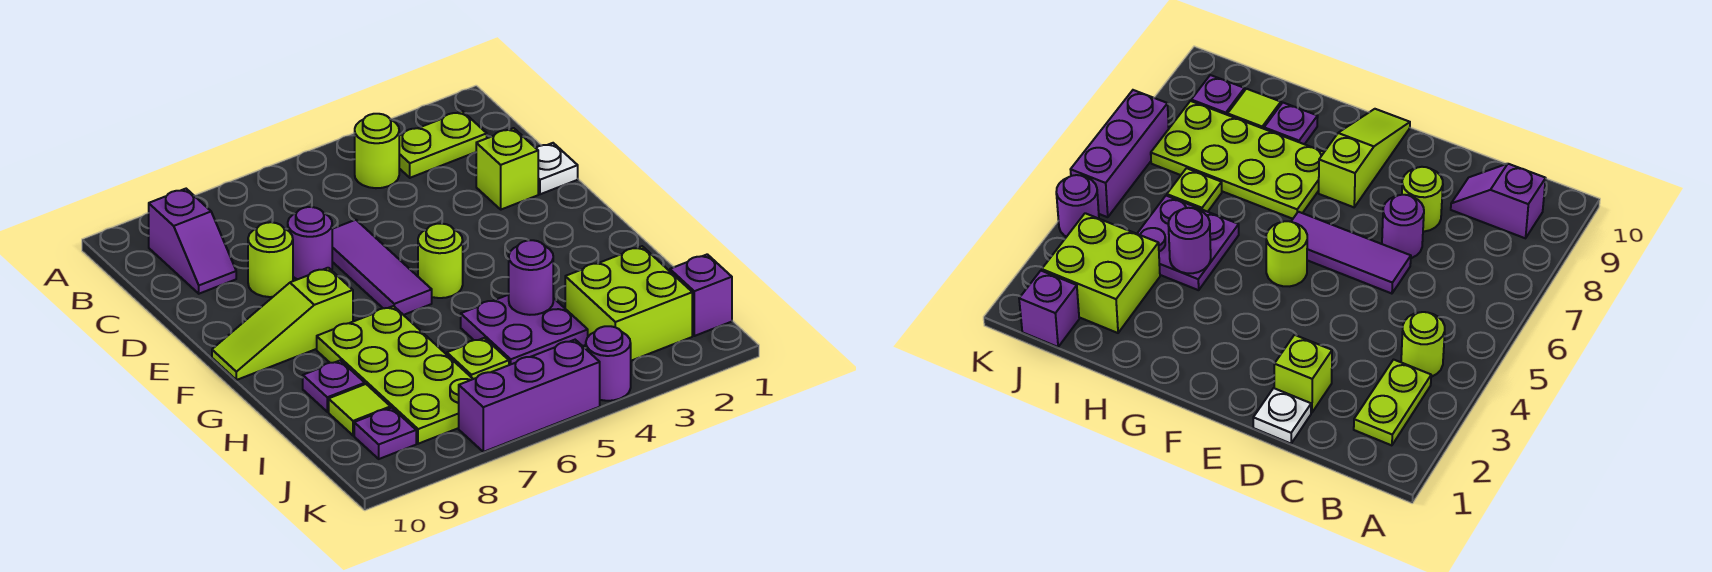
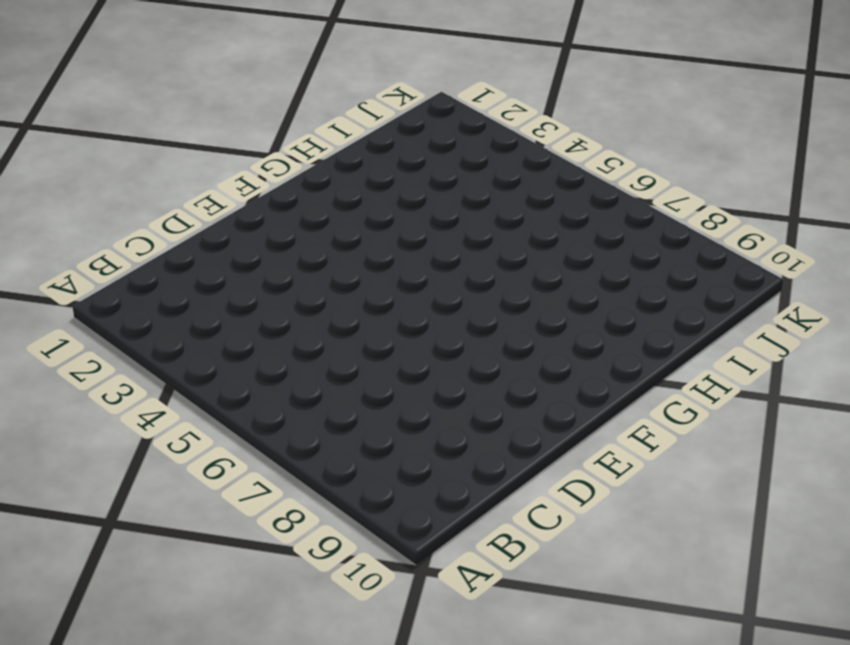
none -> lime 1x2 plate [399,111,487,178]
none -> lime 1x1 round brick [355,114,399,188]
none -> purple 1x2 slope [149,189,236,294]

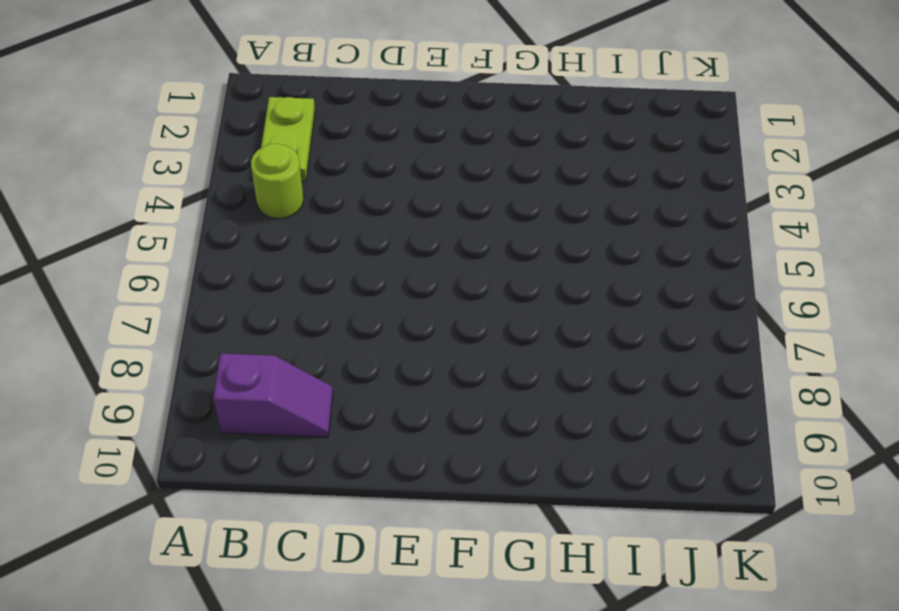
none -> white 1x1 plate [536,143,578,194]
none -> lime 1x1 brick [476,128,538,210]
none -> purple 1x3 tile [332,220,432,315]

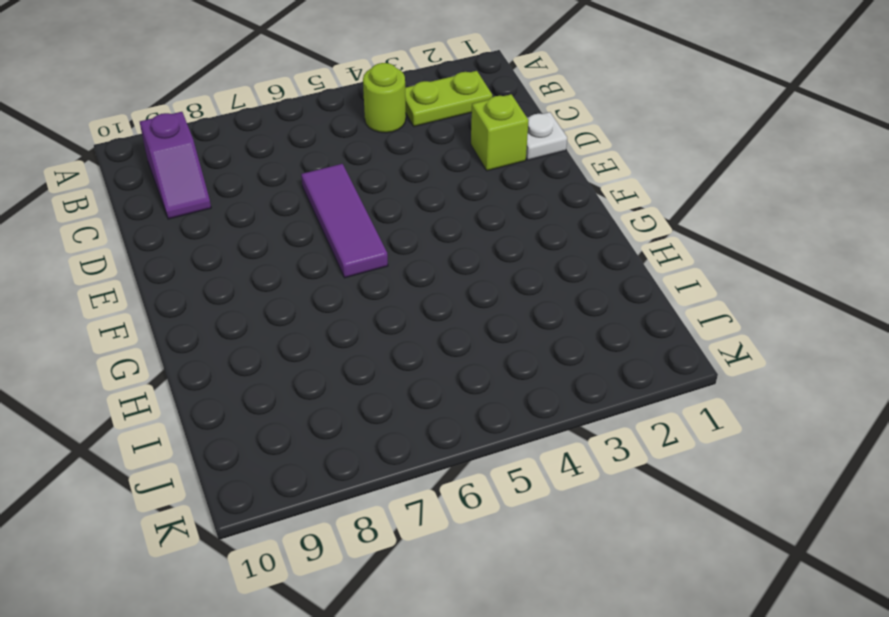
none -> purple 1x1 round brick [288,207,332,279]
none -> lime 1x1 round brick [248,222,293,297]
none -> lime 1x1 round brick [418,224,463,298]

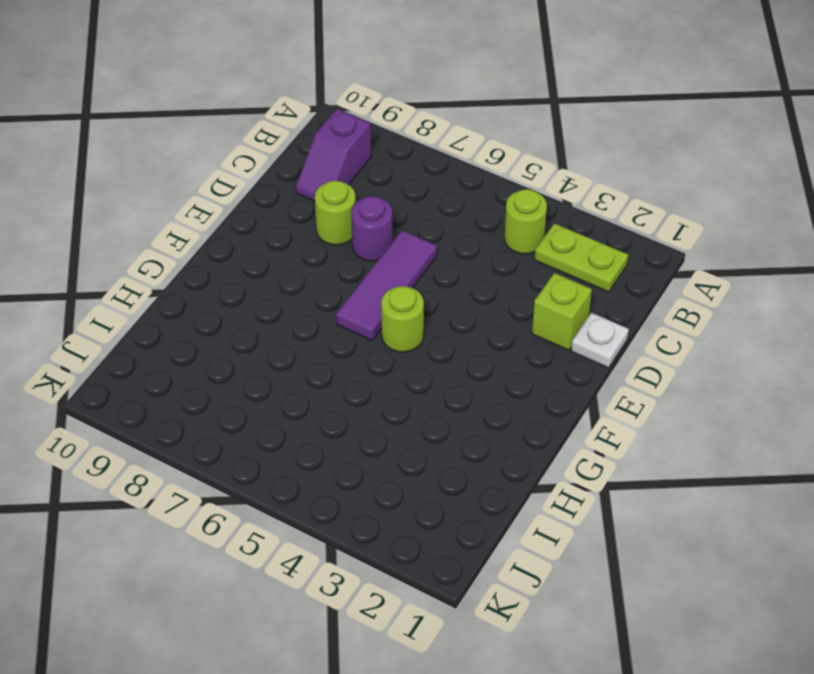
none -> lime 1x3 slope [212,268,353,380]
none -> lime 2x4 plate [317,306,473,444]
none -> purple 2x2 plate [461,295,588,365]

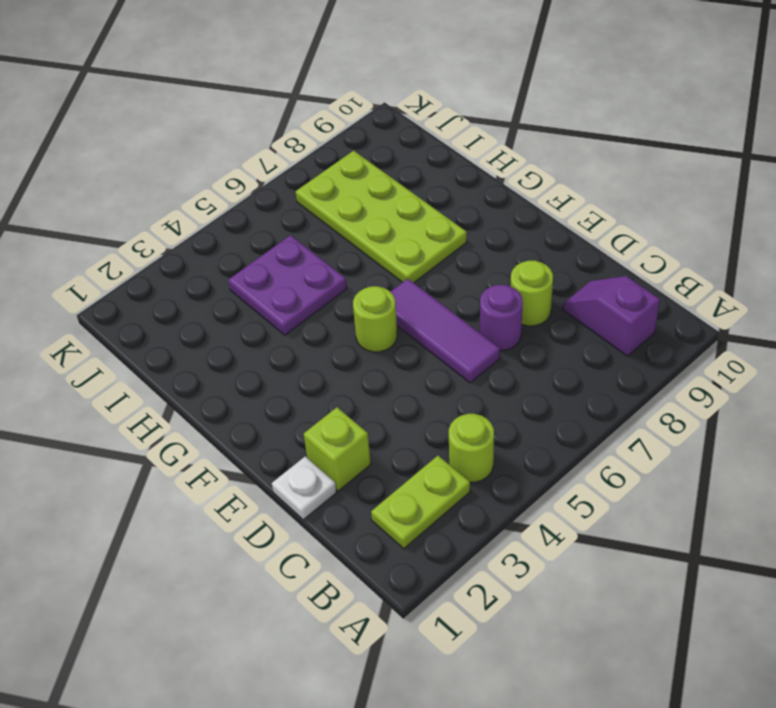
none -> lime 1x3 slope [212,268,353,380]
none -> purple 1x1 plate [303,360,365,412]
none -> lime 2x2 brick [565,246,692,361]

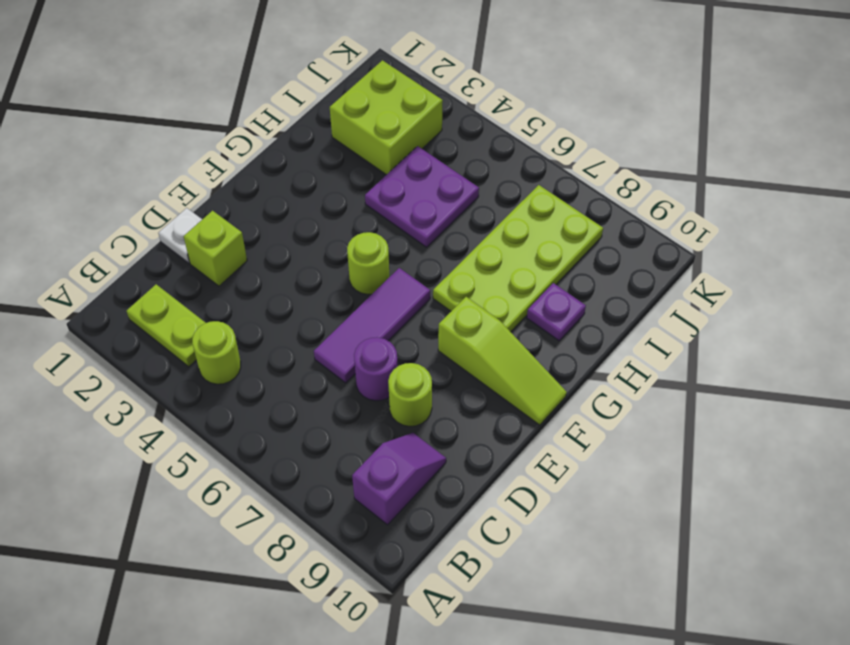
none -> lime 1x1 plate [447,338,509,379]
none -> lime 1x1 tile [329,384,391,435]
none -> purple 1x1 brick [670,254,732,336]

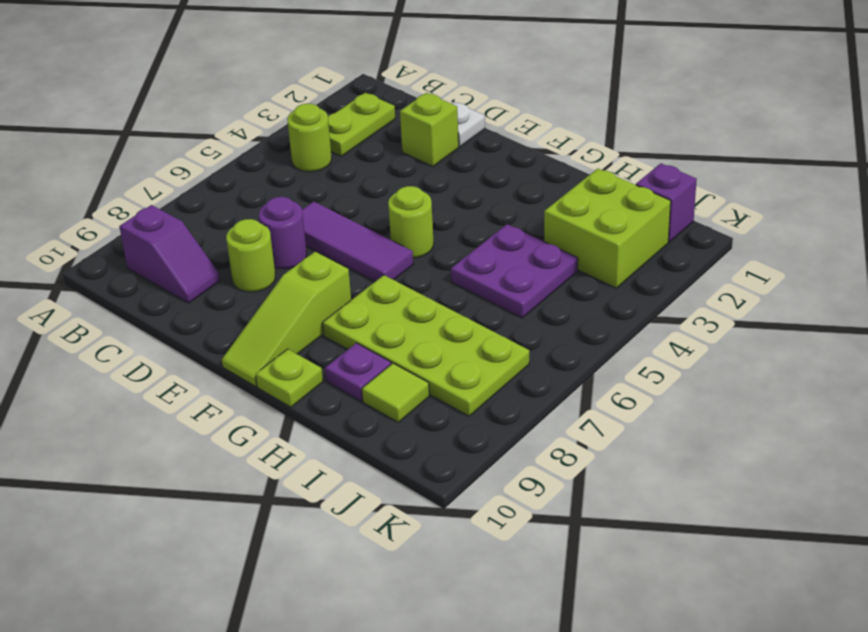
lime 1x1 plate [255,349,323,407] -> lime 1x1 plate moved to [447,338,509,379]
none -> purple 1x1 plate [354,408,416,459]
none -> purple 1x1 round brick [586,326,631,401]
none -> purple 1x3 brick [459,340,600,452]

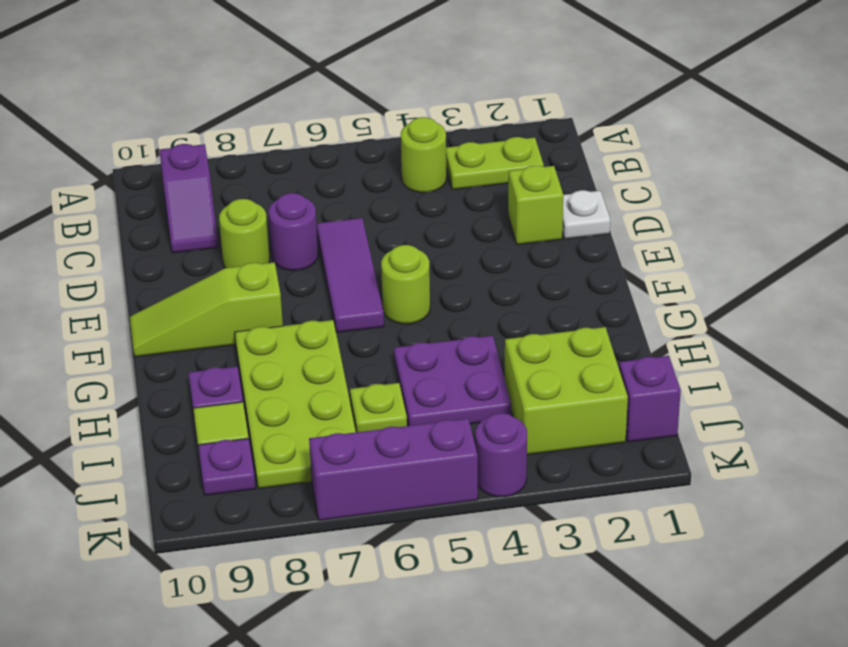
none -> purple 1x1 round brick [509,240,553,315]

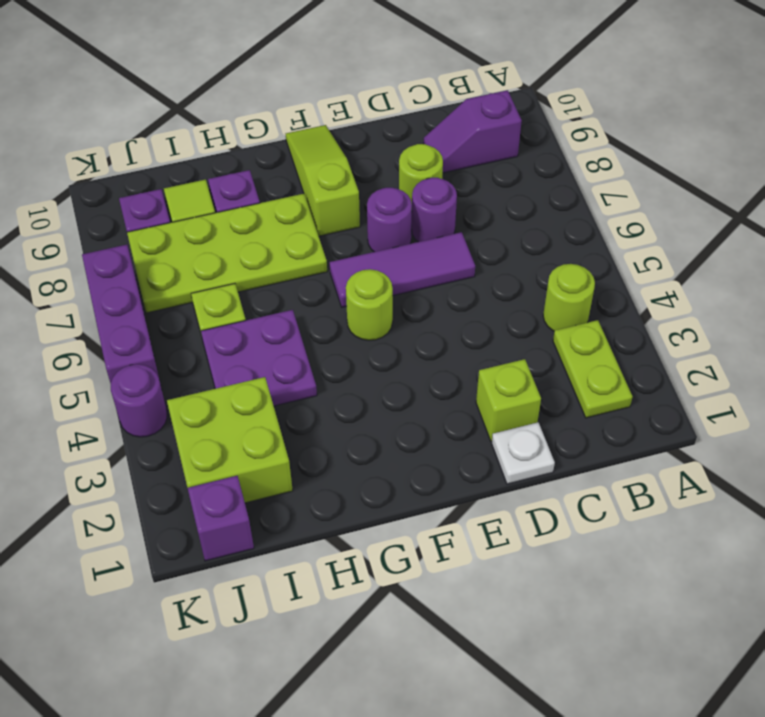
purple 1x1 round brick [367,188,412,252] -> purple 1x1 round brick moved to [509,240,553,315]

